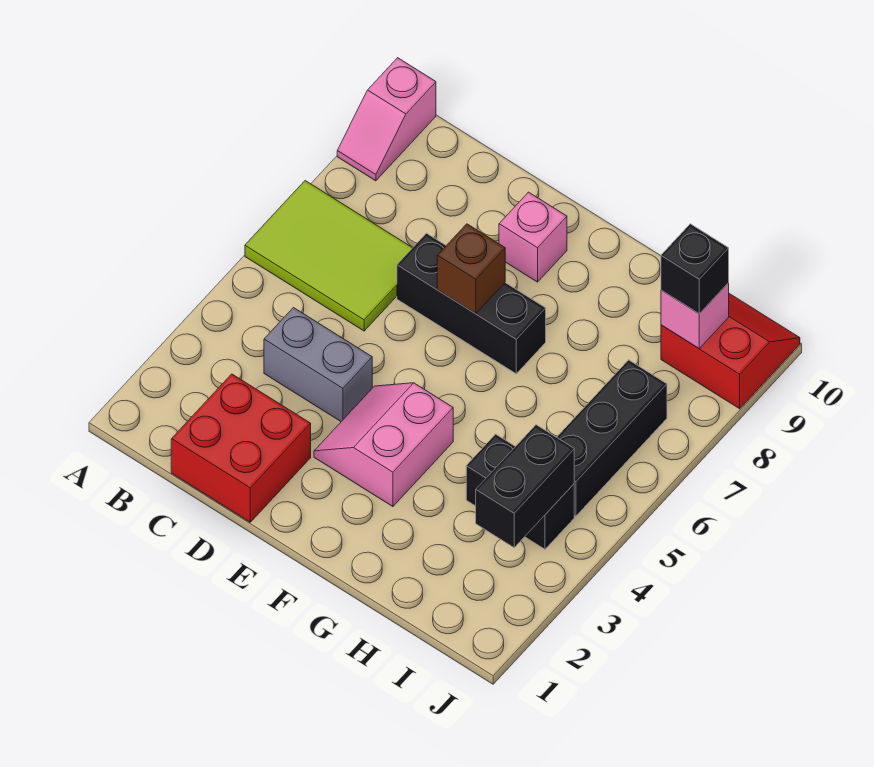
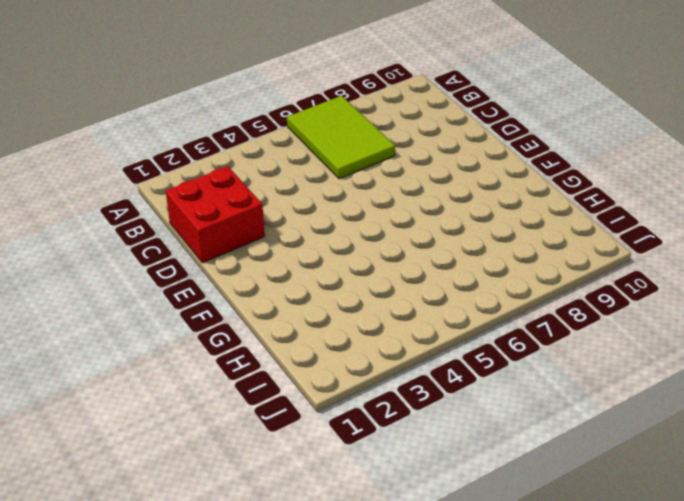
none -> pink 1x2 slope [337,58,436,181]
none -> grey 1x2 brick [264,308,372,421]
none -> black 1x3 brick [397,233,546,374]

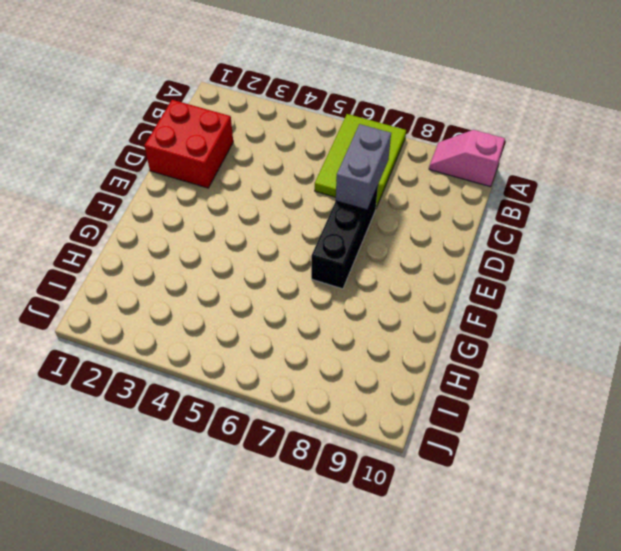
grey 1x2 brick [336,124,391,210] -> grey 1x2 brick moved to [264,308,372,421]
none -> pink 2x2 slope [314,383,453,507]
none -> pink 1x1 brick [499,192,567,282]
none -> black 1x2 brick [466,434,574,549]

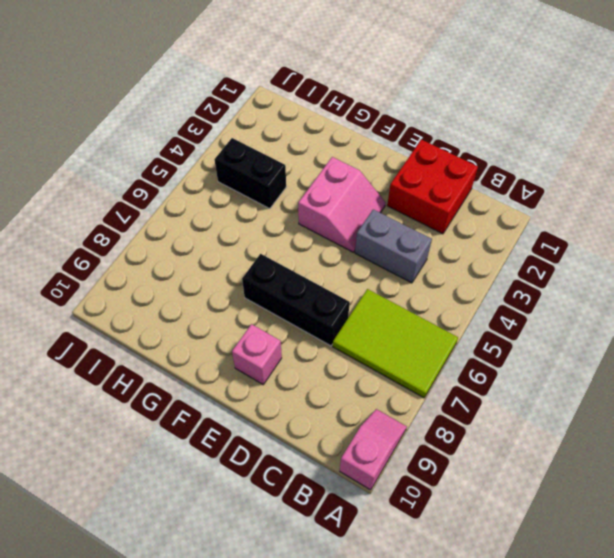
none -> black 1x3 brick [557,360,667,516]
none -> red 2x2 slope [661,294,800,409]
none -> brown 1x1 brick [437,224,505,314]

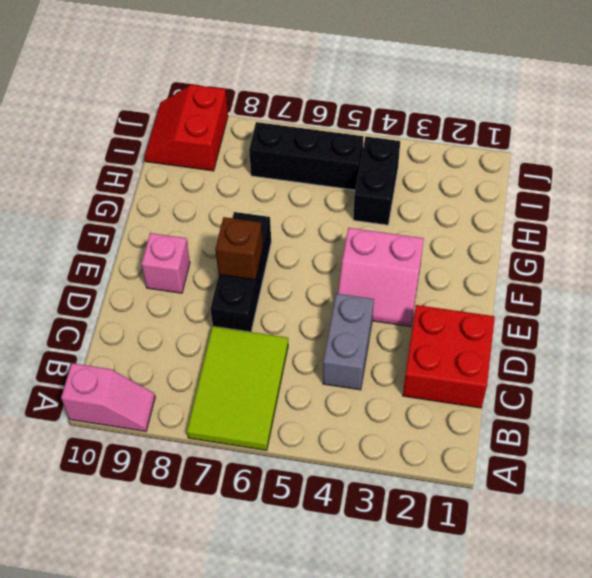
none -> black 1x2 brick [476,425,574,548]
none -> pink 1x1 brick [661,283,729,348]
none -> black 1x1 brick [661,224,729,314]

